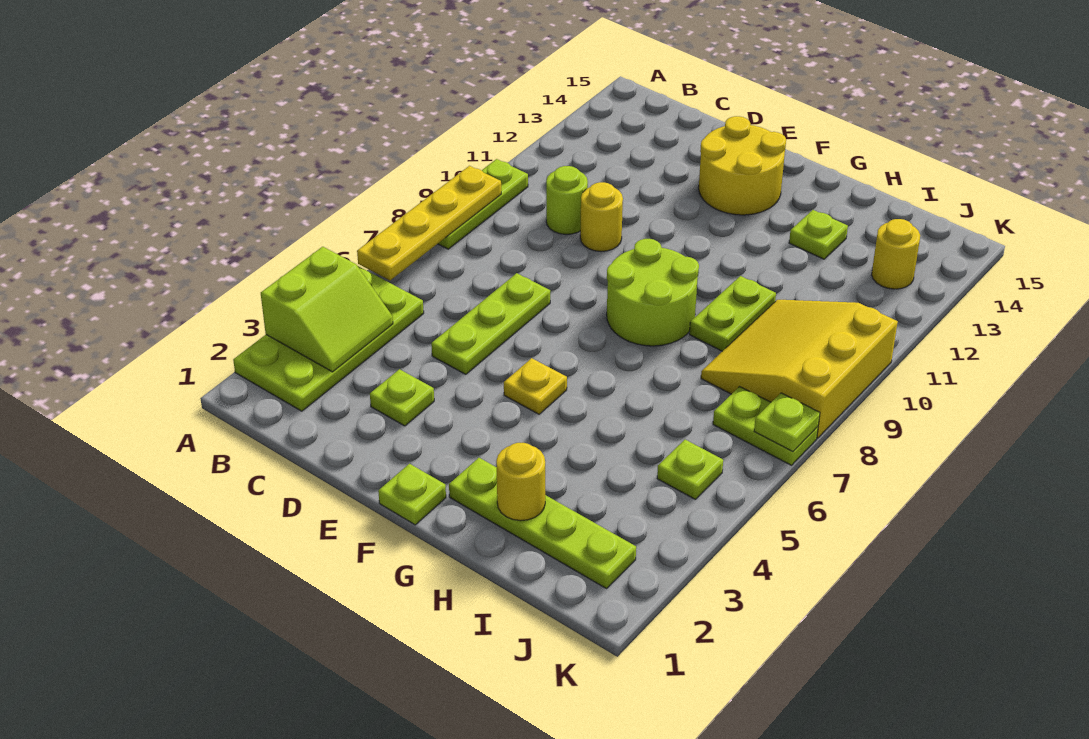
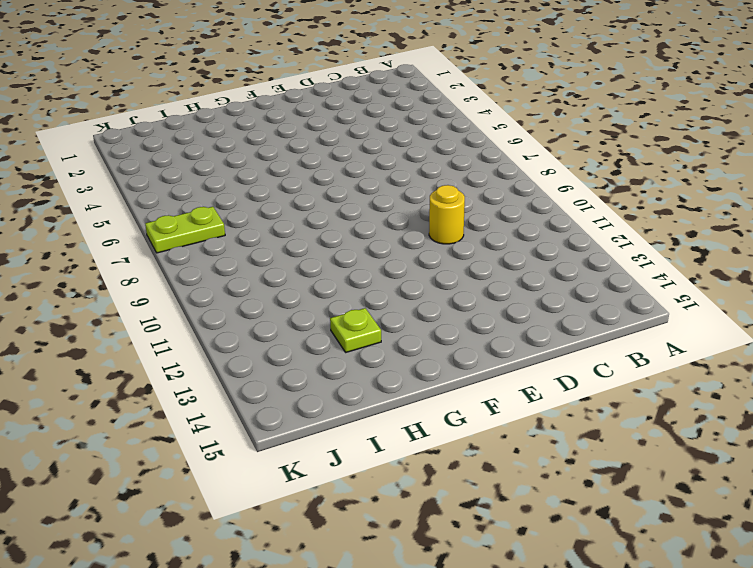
none -> lime 2x4 plate [233,266,424,411]
none -> lime 1x3 plate [438,159,528,249]
none -> lime 1x1 round brick [546,166,588,234]

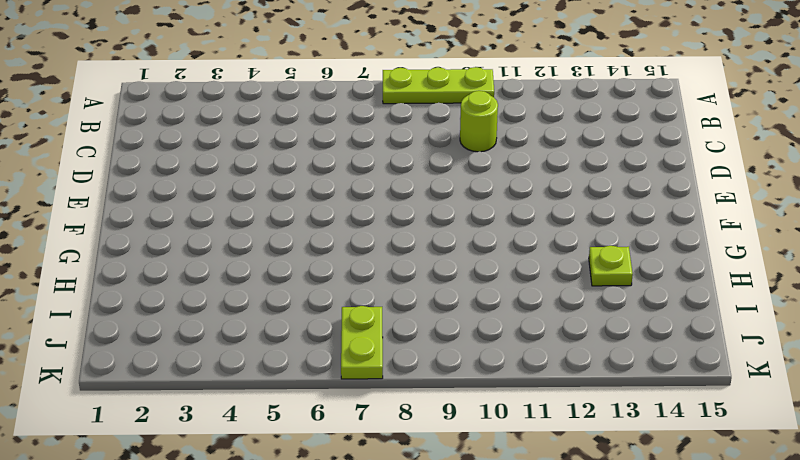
none -> lime 2x4 plate [233,266,424,411]
none -> lime 1x1 plate [370,369,434,426]
none -> lime 1x3 plate [431,273,550,374]

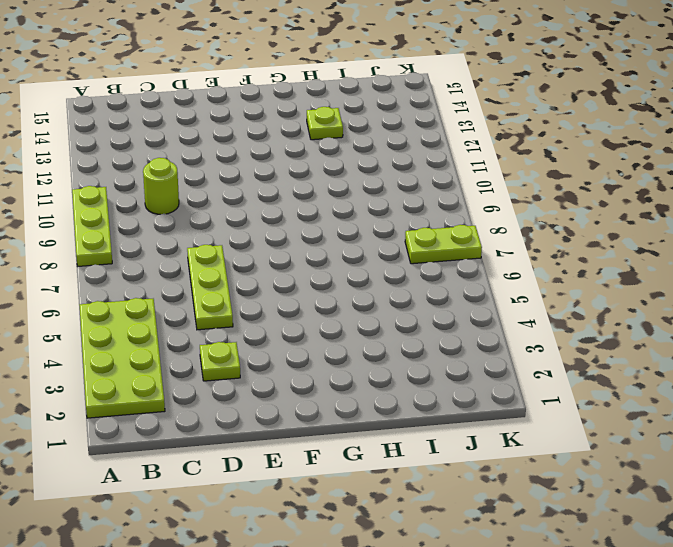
none -> yellow 1x1 round brick [580,182,623,251]
none -> yellow 2x2 round brick [699,116,786,215]
none -> lime 1x1 plate [378,464,446,525]

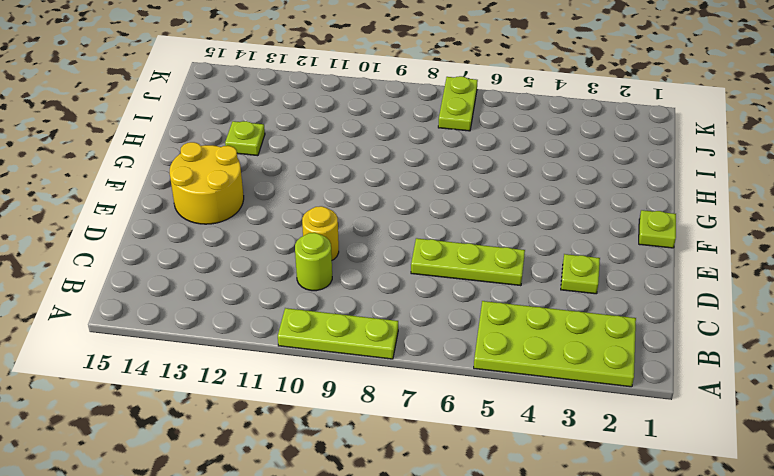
none -> yellow 1x1 plate [504,358,567,414]
none -> lime 2x2 round brick [607,239,699,346]
none -> lime 1x4 plate [449,458,636,589]

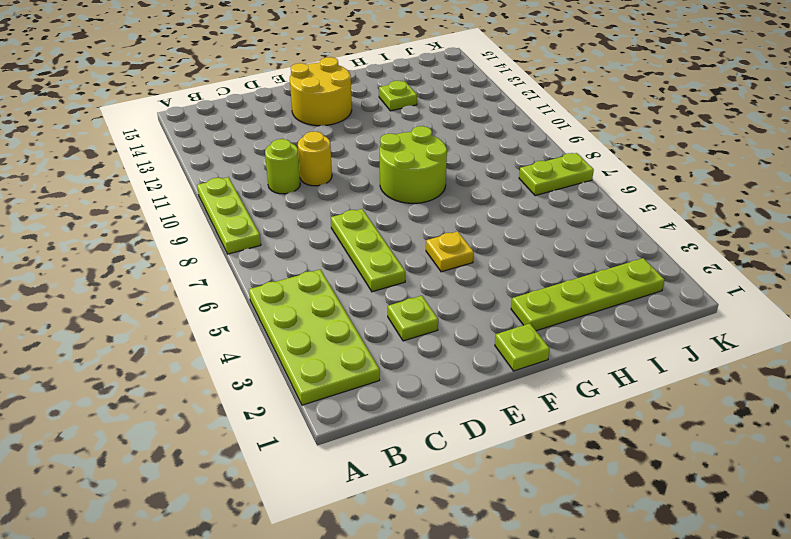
none -> lime 1x2 plate [689,276,776,351]
none -> yellow 3x3 slope [701,300,898,438]
none -> lime 1x1 plate [657,440,723,500]

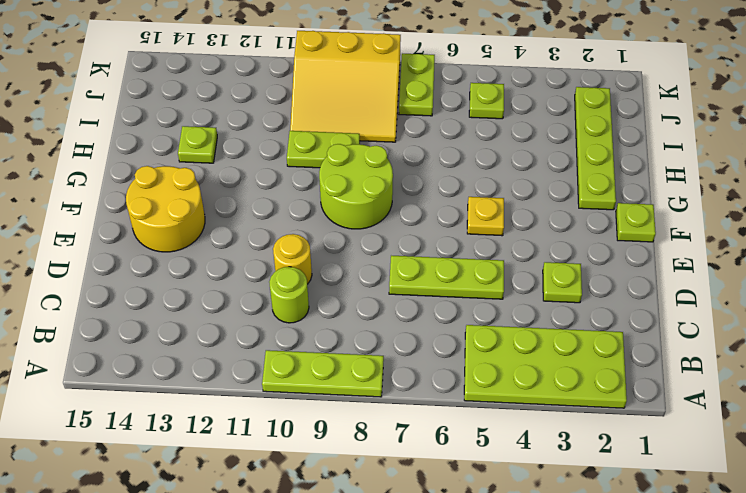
none -> yellow 1x1 round brick [872,219,920,289]
none -> lime 2x2 slope [261,247,393,372]
none -> yellow 1x4 plate [357,166,501,280]

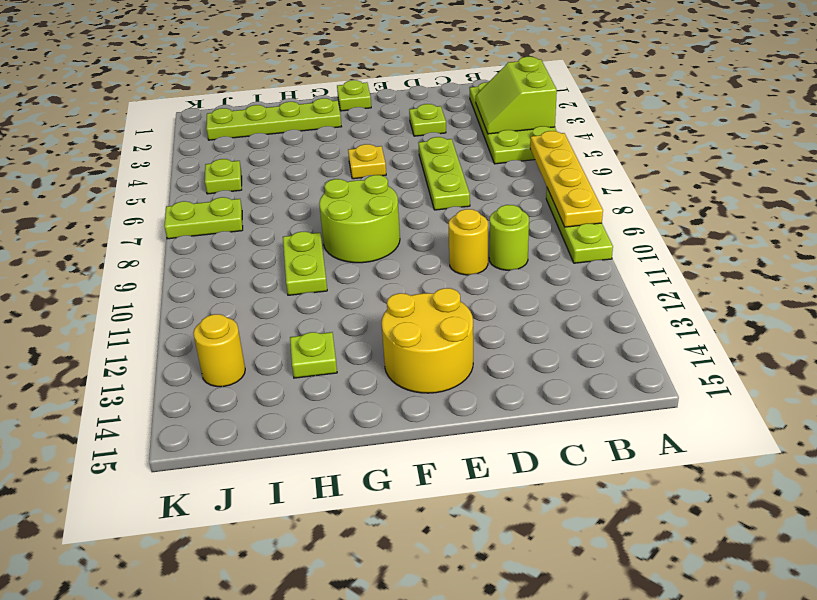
none -> yellow 3x3 slope [701,300,898,438]
none -> yellow 1x1 round brick [496,443,545,521]
none -> lime 1x1 plate [754,393,820,451]

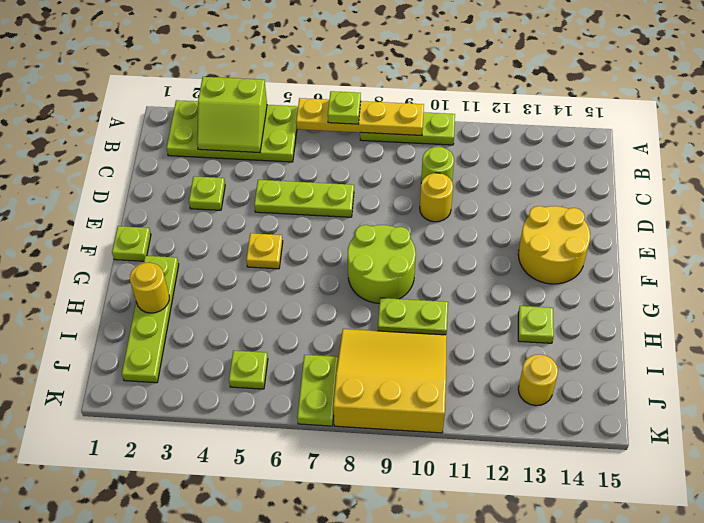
lime 1x1 plate [328,91,361,124] -> lime 1x1 plate moved to [754,393,820,451]

